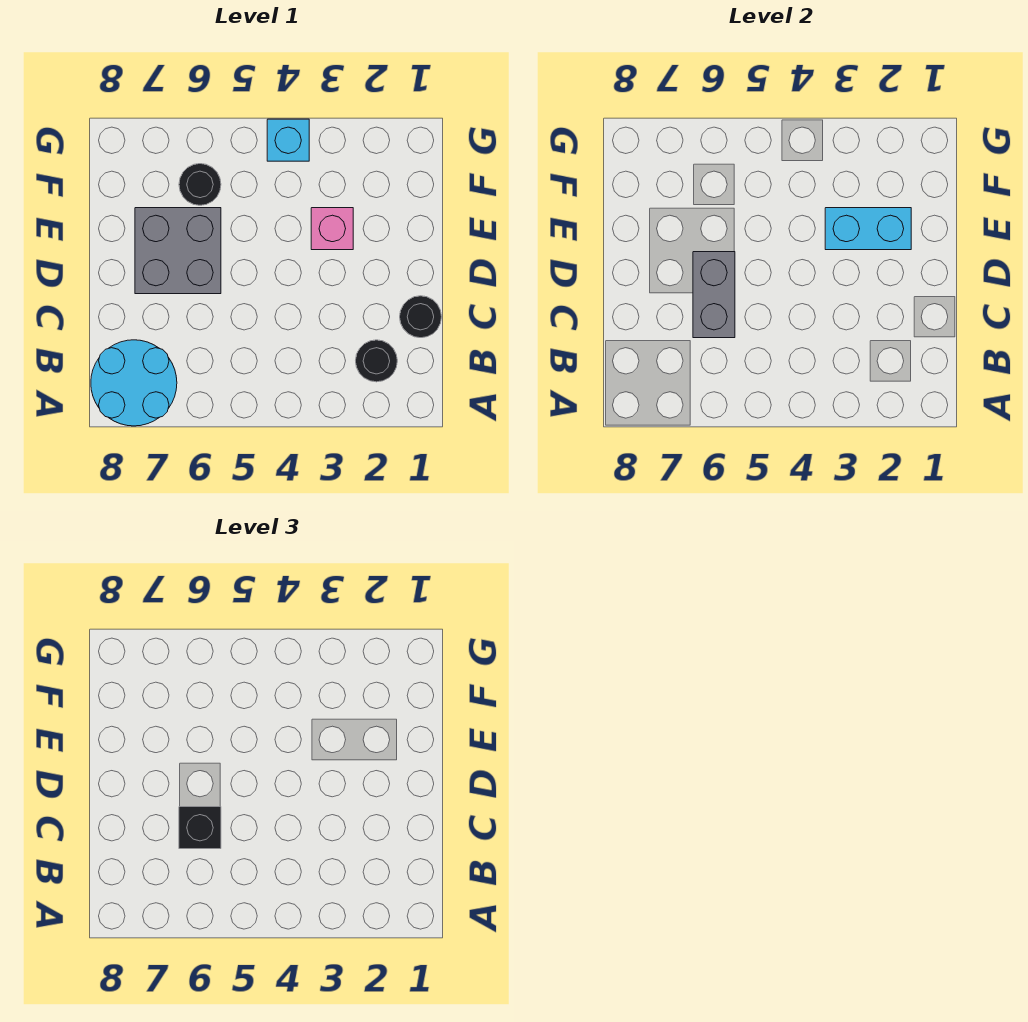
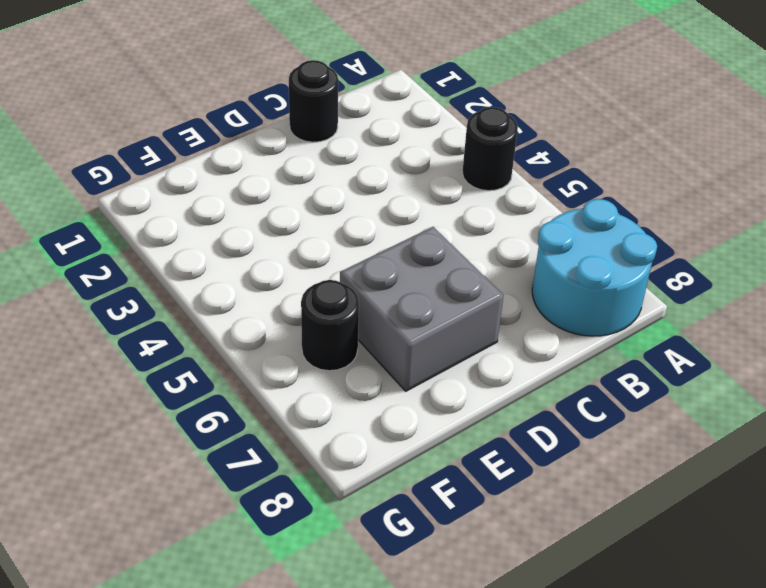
black 1x1 round brick [462,107,518,191] -> black 1x1 round brick moved to [356,340,397,382]
none -> pink 1x1 brick [311,208,353,250]
none -> cyan 1x1 brick [267,119,309,161]

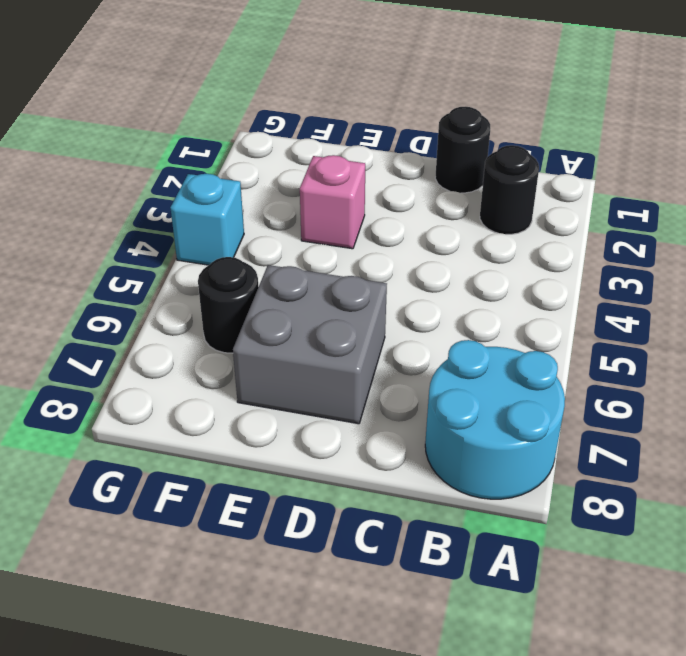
none -> grey 1x2 brick [693,252,735,338]
none -> cyan 1x2 brick [825,208,911,250]

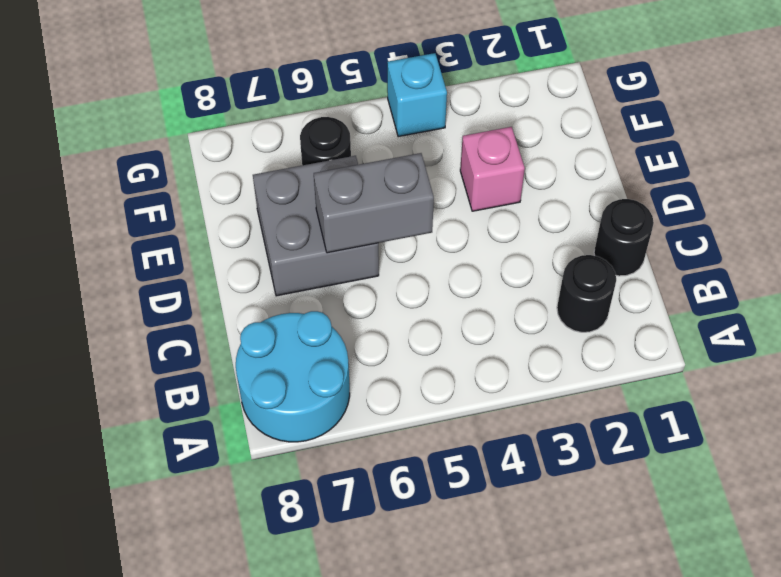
grey 1x2 brick [314,153,434,253] -> grey 1x2 brick turned to [693,252,735,338]
none -> cyan 1x2 brick [825,208,911,250]
none -> black 1x1 brick [179,807,221,849]

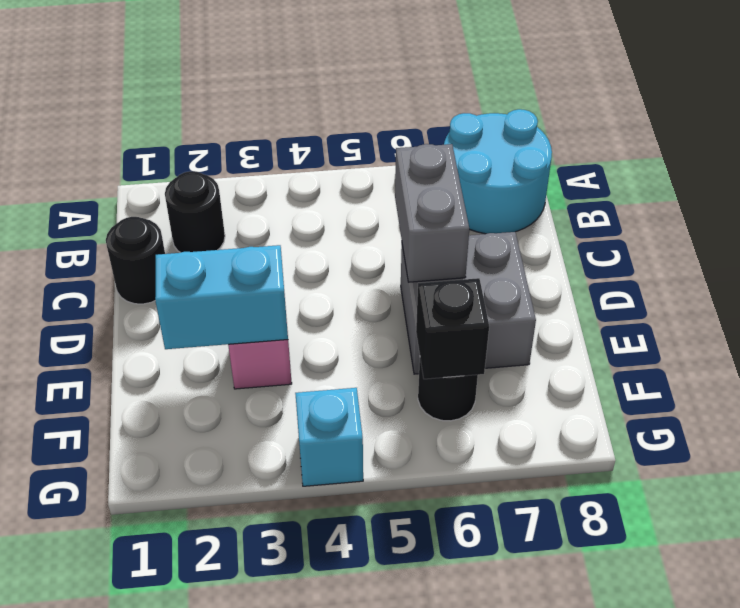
black 1x1 brick [416,278,489,379] -> black 1x1 brick moved to [179,807,221,849]

